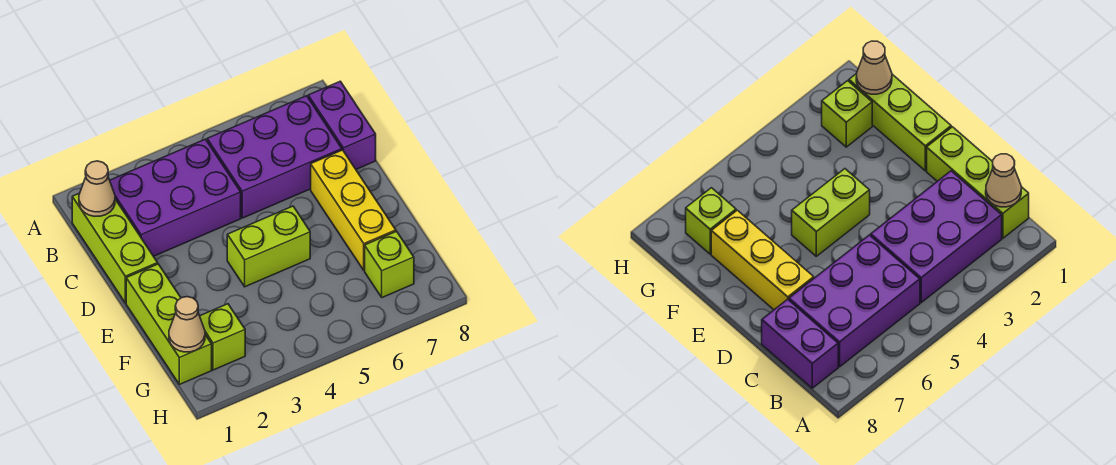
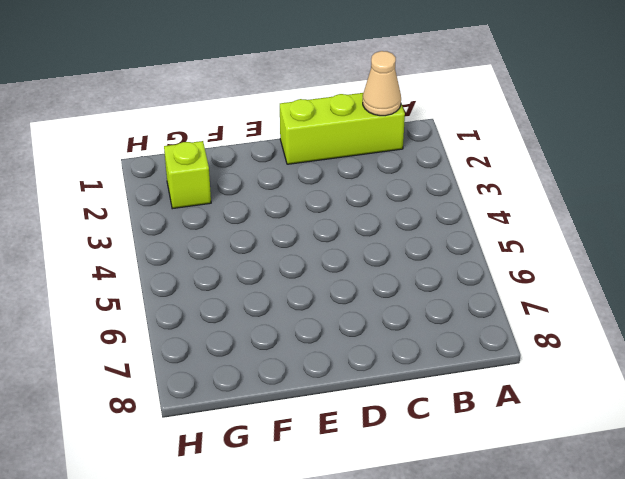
none -> purple 2x3 brick [110,139,241,256]
none -> purple 2x3 brick [207,96,342,218]

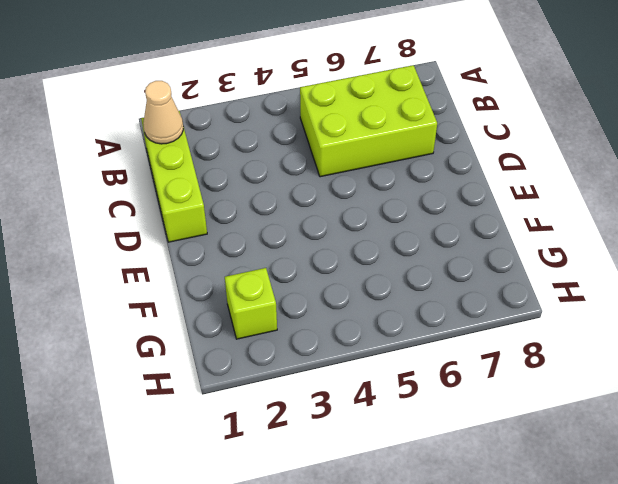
lime 2x3 brick [300,65,437,177] -> purple 2x3 brick [207,96,342,218]
none -> purple 2x3 brick [110,139,241,256]
none -> purple 1x2 brick [308,81,376,169]

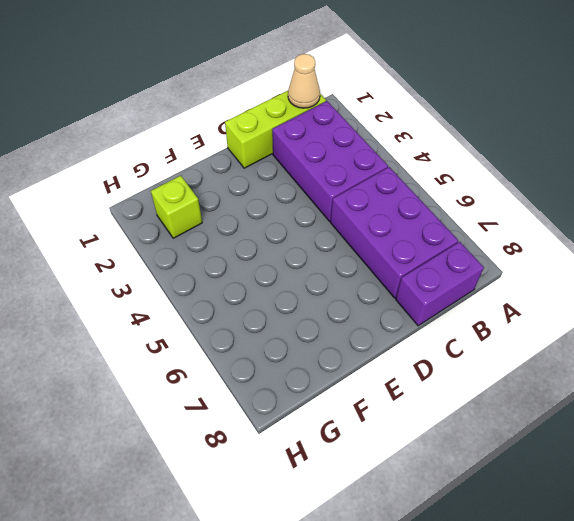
none -> yellow 1x3 brick [311,150,396,270]
none -> lime 1x3 brick [126,264,212,384]

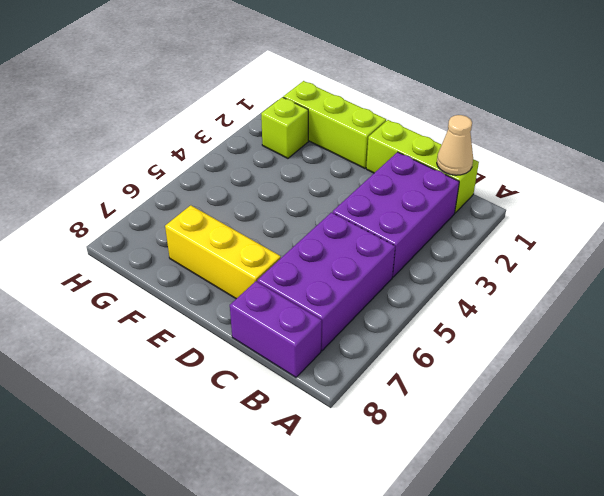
none -> lime 1x2 brick [227,206,310,287]
none -> lime 1x1 brick [365,231,414,298]

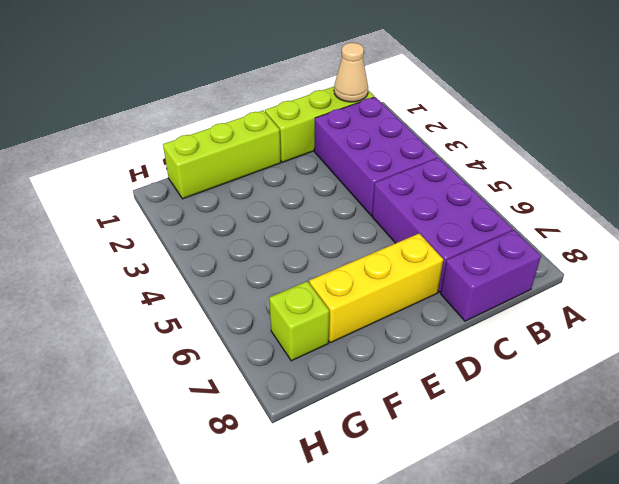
none -> lime 1x2 brick [227,206,310,287]
none -> lime 1x1 brick [200,304,245,370]

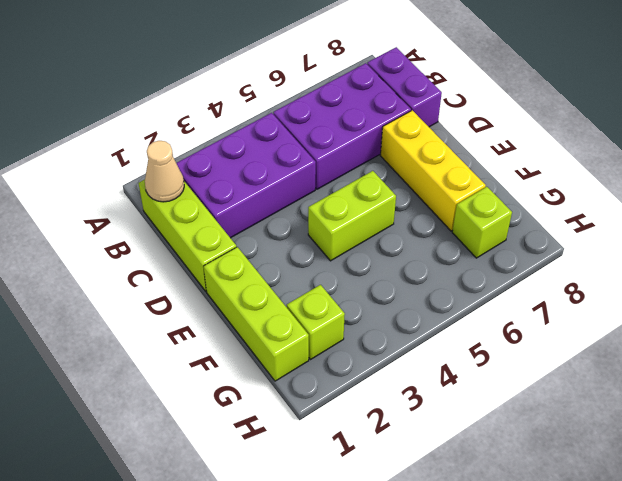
none -> tan 1x1 cone [169,297,205,352]

